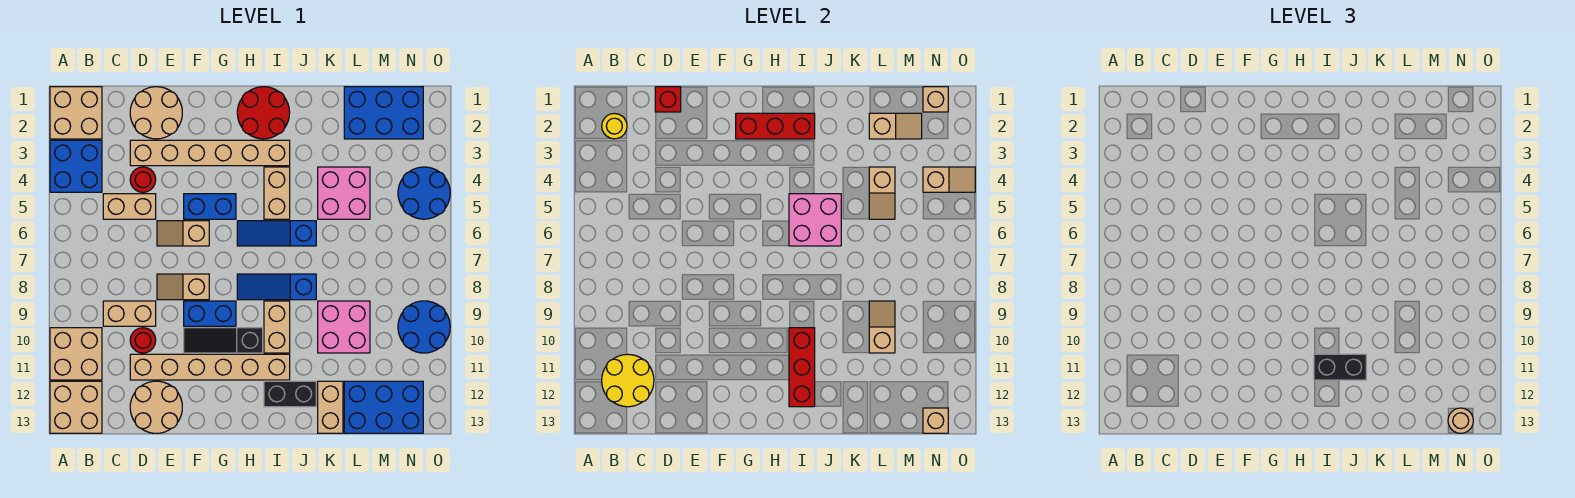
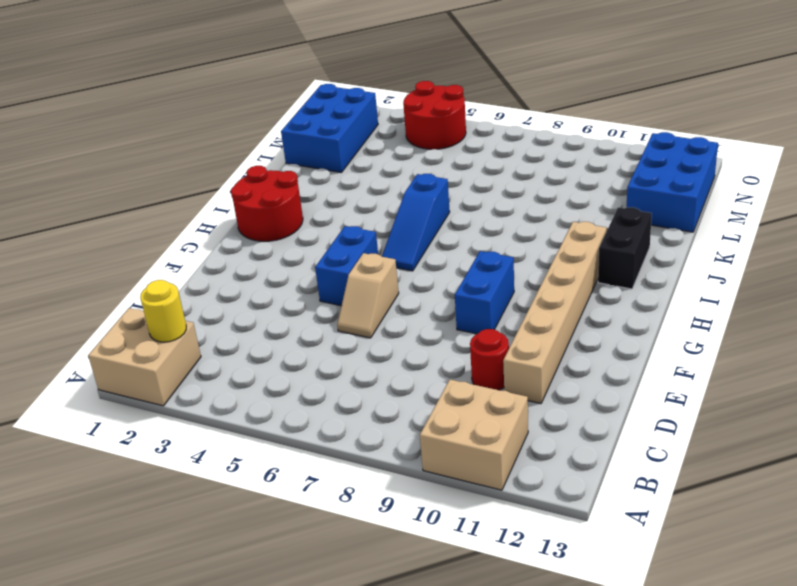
red 2x2 round brick [403,81,466,149] -> blue 2x2 round brick [398,167,450,219]
none -> blue 2x2 brick [50,140,102,192]
none -> tan 2x2 brick [50,381,102,433]
none -> tan 1x2 brick [103,194,156,219]
none -> tan 1x2 brick [103,301,156,326]

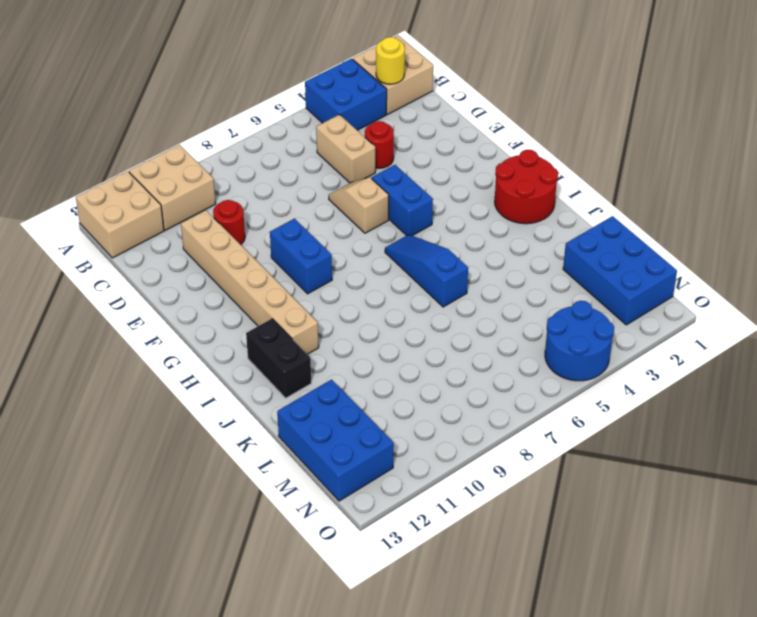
none -> tan 1x2 brick [103,301,156,326]
none -> tan 2x2 round brick [130,87,182,139]
none -> tan 1x6 brick [130,140,290,166]
none -> tan 2x2 round brick [130,381,182,433]

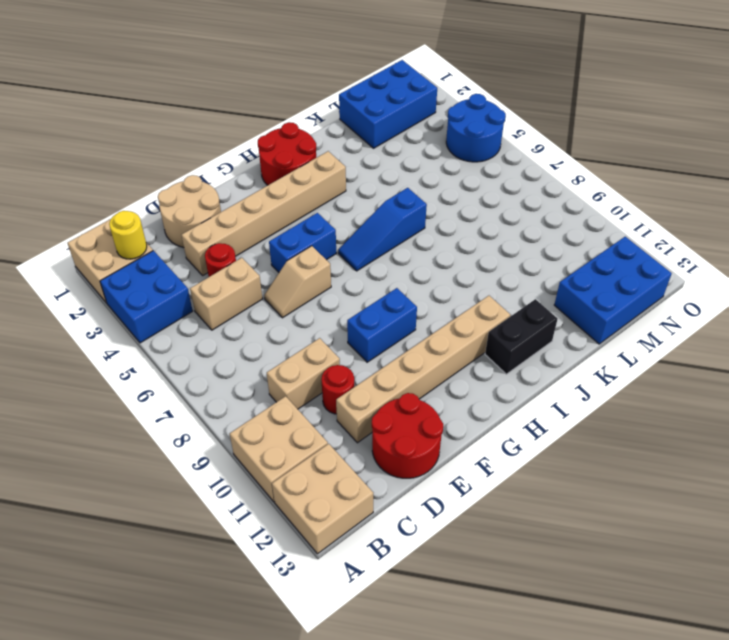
red 2x2 round brick [372,393,443,478] -> tan 2x2 round brick [130,381,182,433]
none -> tan 1x2 slope [157,274,209,300]
none -> black 1x3 slope [184,328,263,353]
none -> blue 1x3 slope [237,274,316,300]
none -> tan 1x2 brick [264,167,290,219]

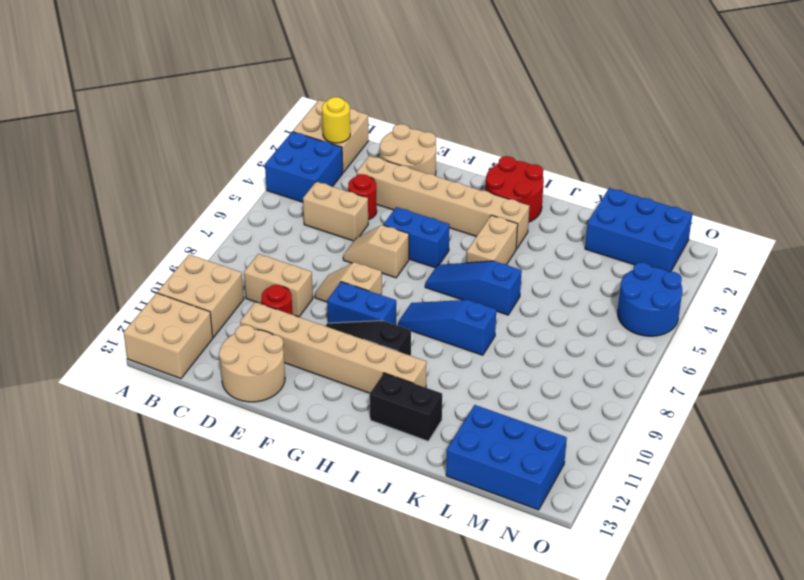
none -> tan 1x2 brick [264,301,290,353]
none -> pink 2x2 brick [318,167,370,219]
none -> pink 2x2 brick [318,301,370,353]
none -> tan 1x2 brick [318,381,343,433]

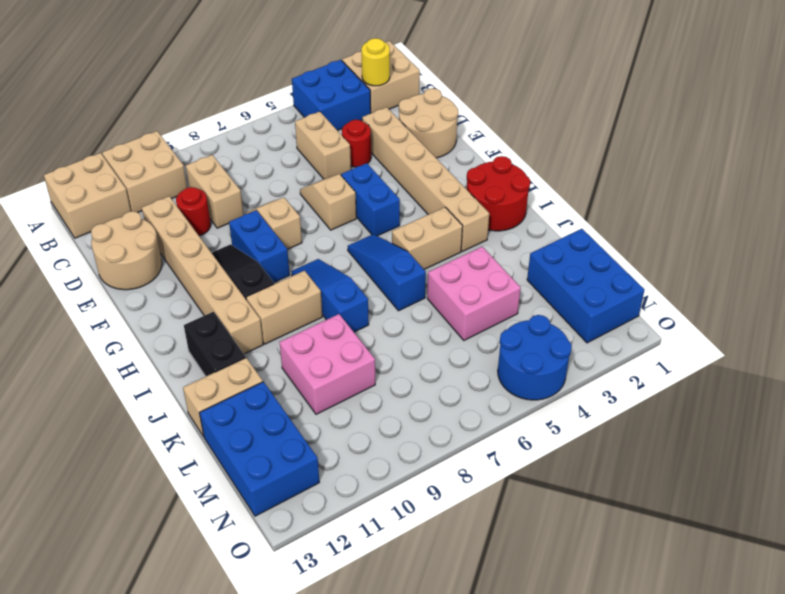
none -> blue 2x2 round brick [398,301,450,353]
none -> yellow 2x2 round brick [602,354,654,407]
none -> red 1x1 brick [655,87,681,112]
none -> red 1x3 brick [736,113,815,139]

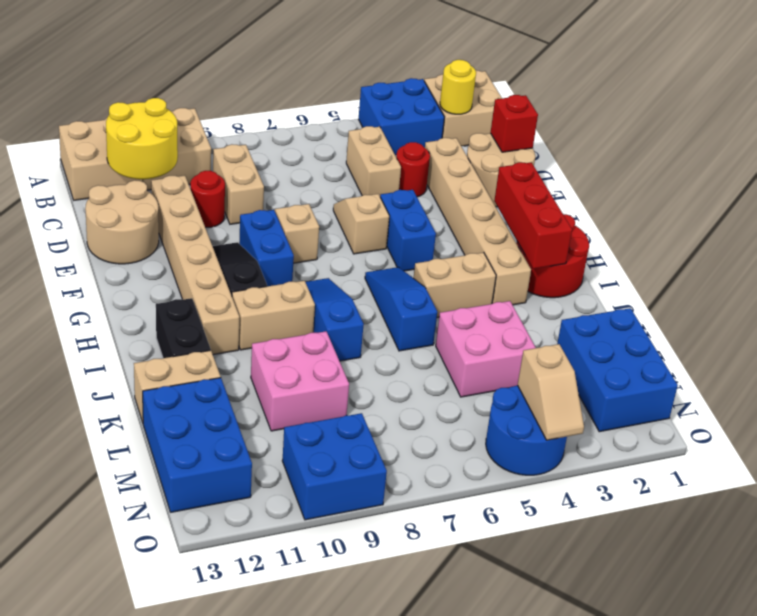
blue 2x2 brick [282,413,387,520] -> blue 2x2 round brick [398,301,450,353]
none -> pink 2x2 brick [789,194,841,246]
none -> red 1x3 brick [789,328,815,407]
none -> tan 1x2 slope [869,113,922,139]
none -> tan 1x2 slope [869,167,895,219]

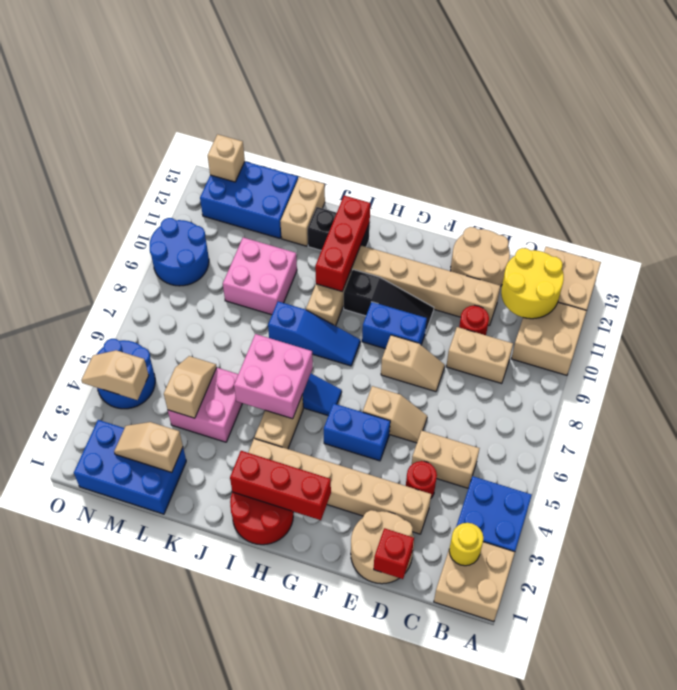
none -> tan 1x2 slope [869,301,895,353]
none -> tan 1x1 brick [923,87,948,112]
none -> black 1x2 brick [1314,354,1366,380]
none -> tan 1x1 round brick [1448,408,1473,433]

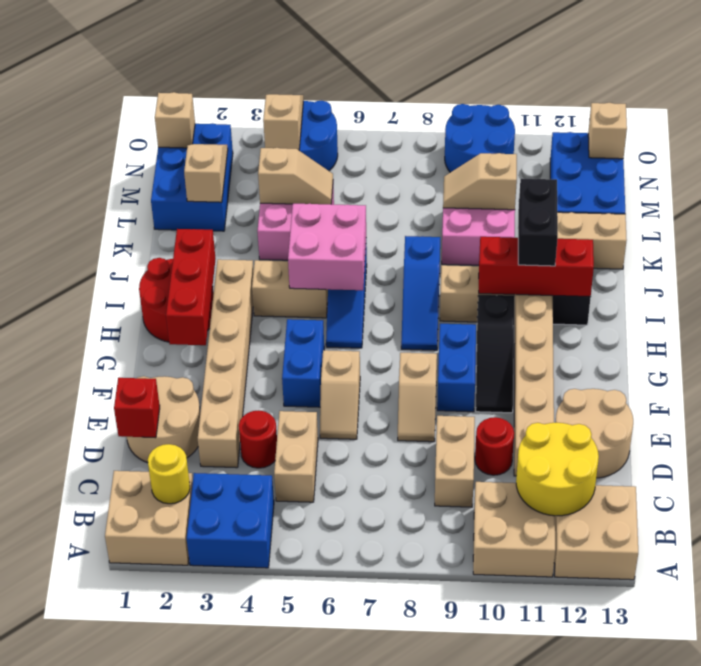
none -> tan 1x1 round brick [1448,408,1473,433]

